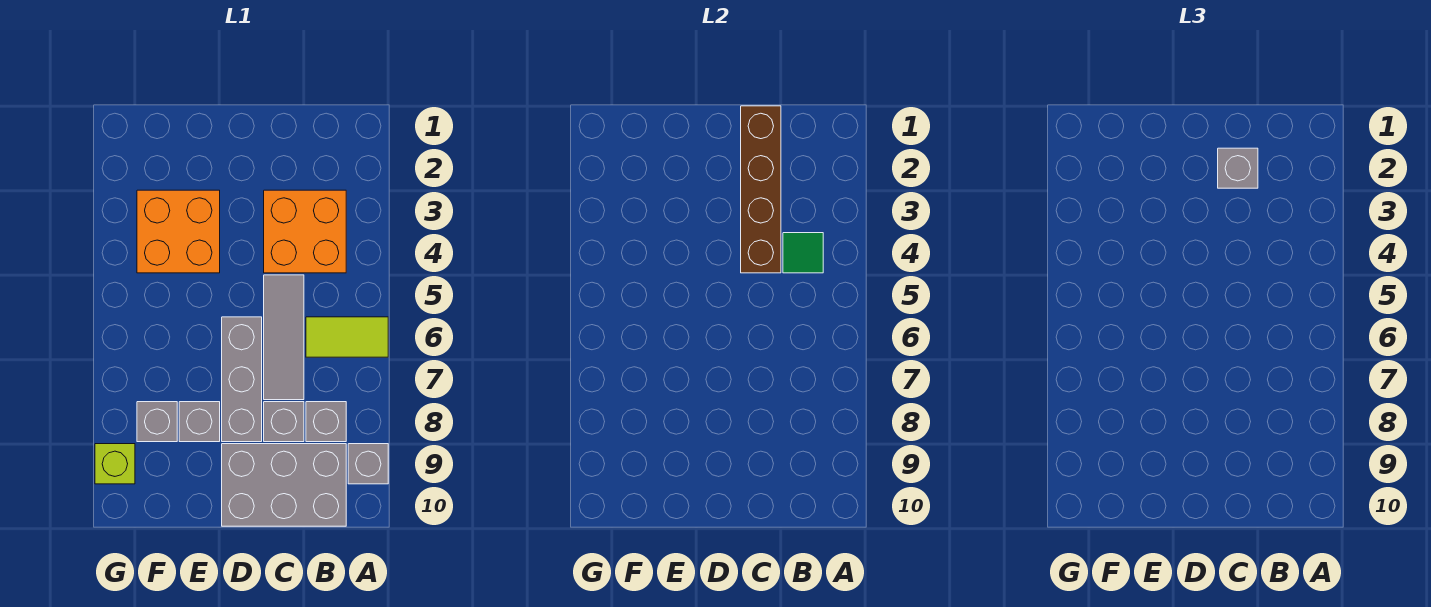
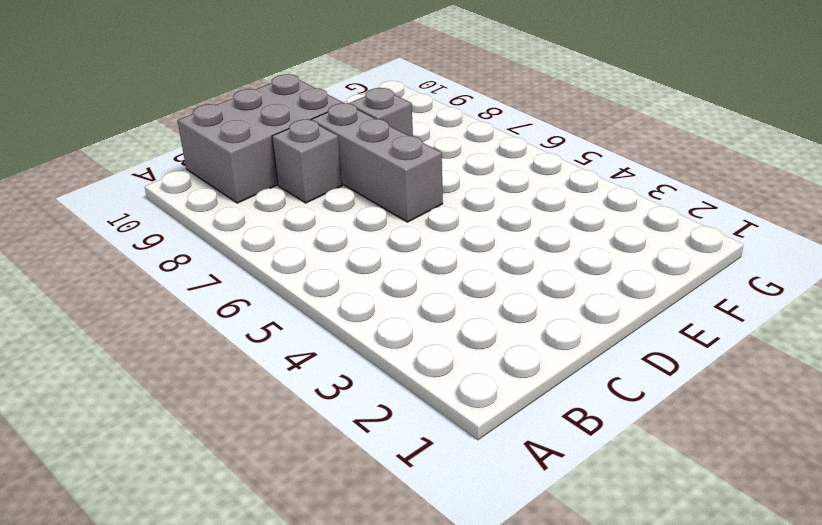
none -> lime 1x2 tile [306,317,388,357]
none -> grey 1x1 brick [348,444,388,484]
none -> orange 2x2 brick [264,190,346,273]

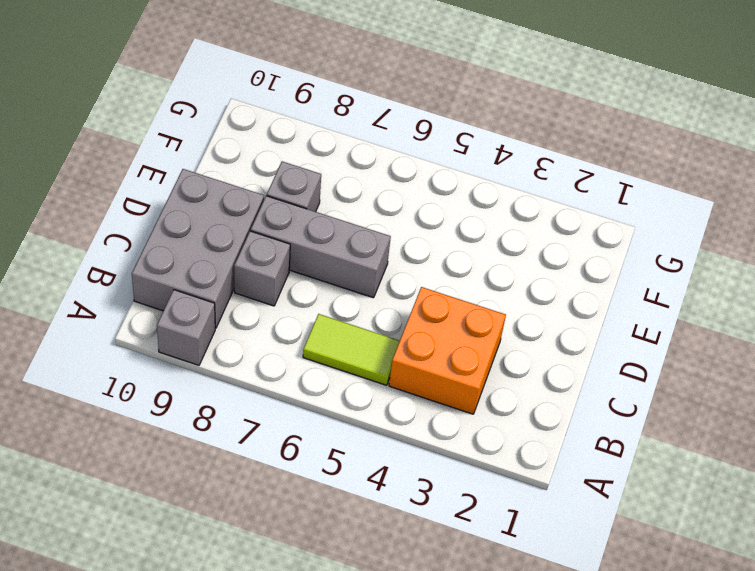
lime 1x2 tile [303,314,400,385] -> lime 1x2 tile turned to [306,317,388,357]
none -> grey 1x1 brick [306,402,346,442]
none -> grey 1x3 tile [264,275,304,400]
none -> orange 2x2 brick [137,190,220,273]

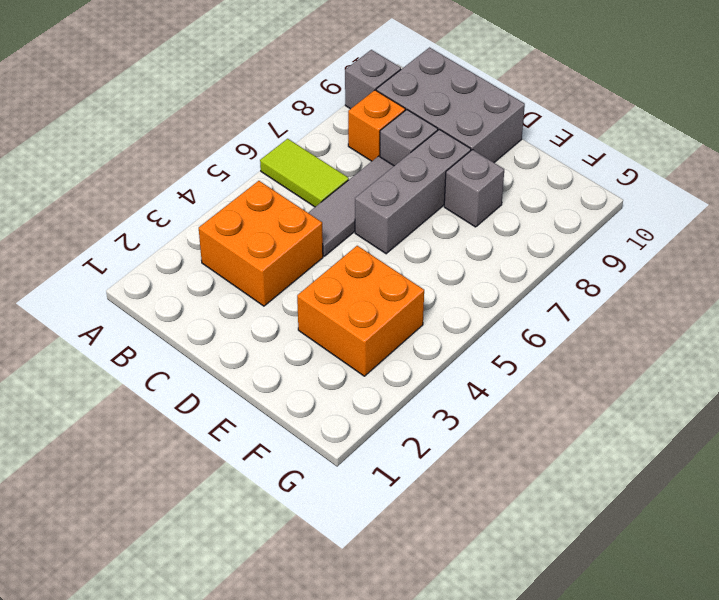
orange 1x1 brick [348,90,405,161] -> grey 1x1 brick [306,402,346,442]
none -> grey 1x1 brick [137,402,177,442]
none -> lime 1x1 brick [95,444,135,484]
none -> green 1x1 tile [783,233,823,273]

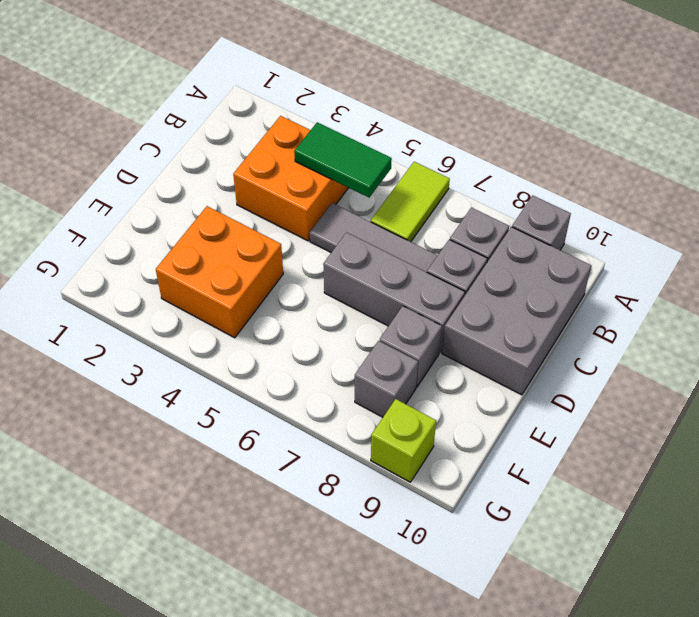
green 1x2 tile [294,122,392,197] -> green 1x1 tile [783,233,823,273]
none -> brown 1x4 brick [741,106,781,273]
none -> grey 1x1 brick [1218,148,1258,188]

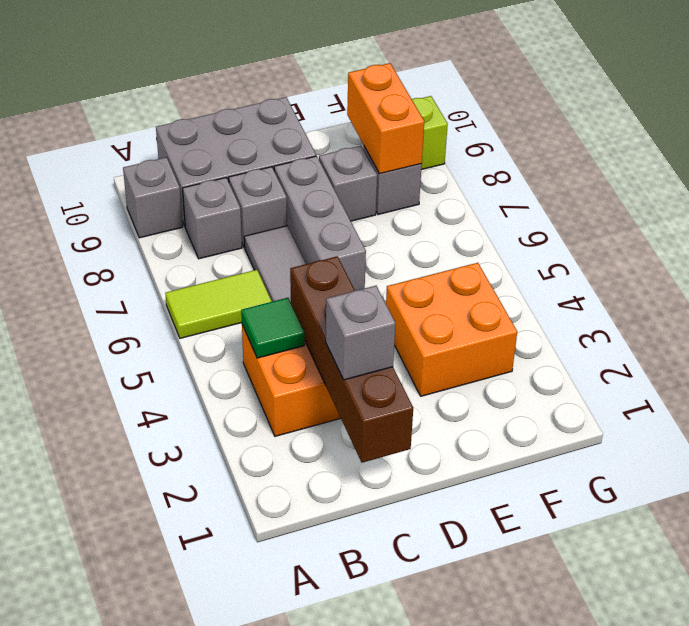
orange 1x2 brick [347,63,424,174] -> none

